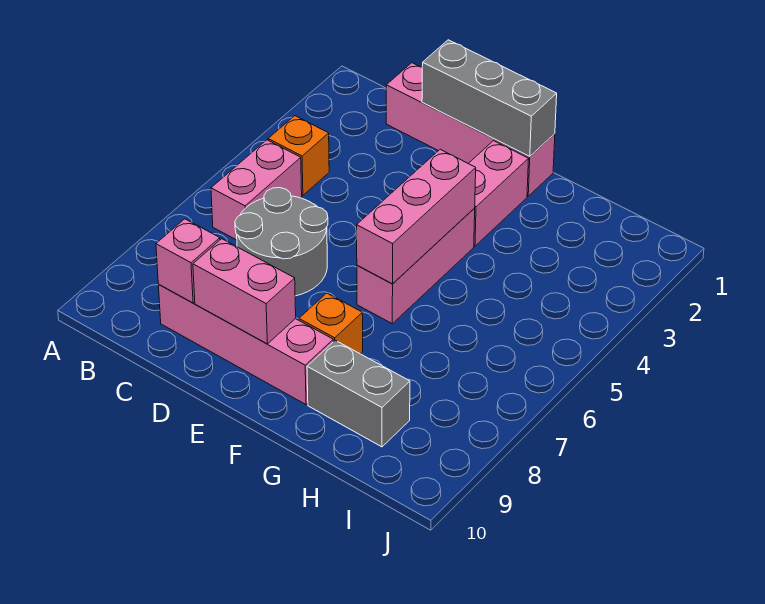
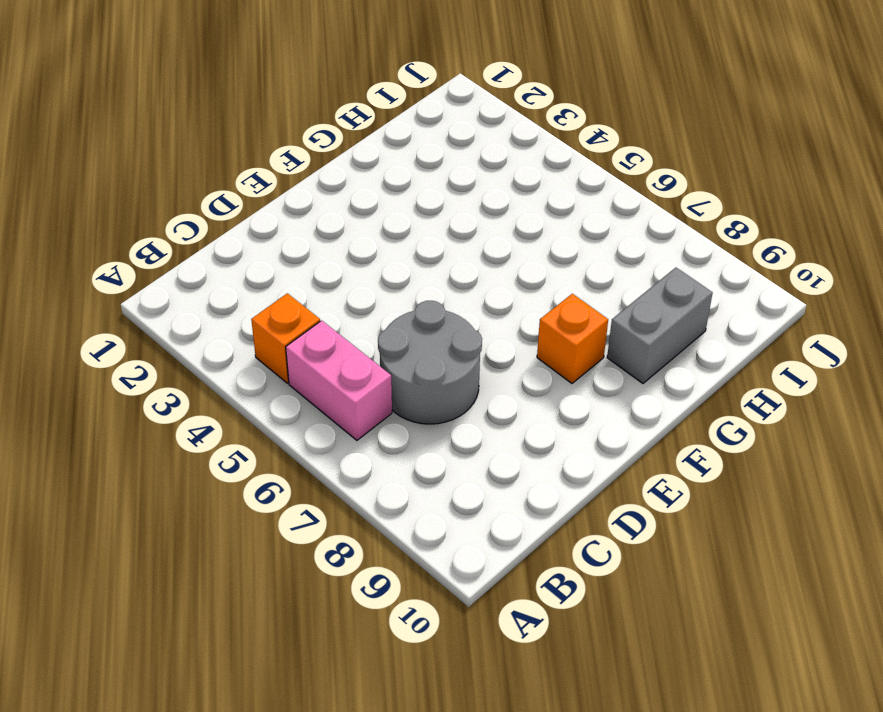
none -> pink 1x4 brick [386,63,555,196]
none -> pink 1x4 brick [158,284,333,404]
none -> pink 1x2 brick [468,141,529,246]

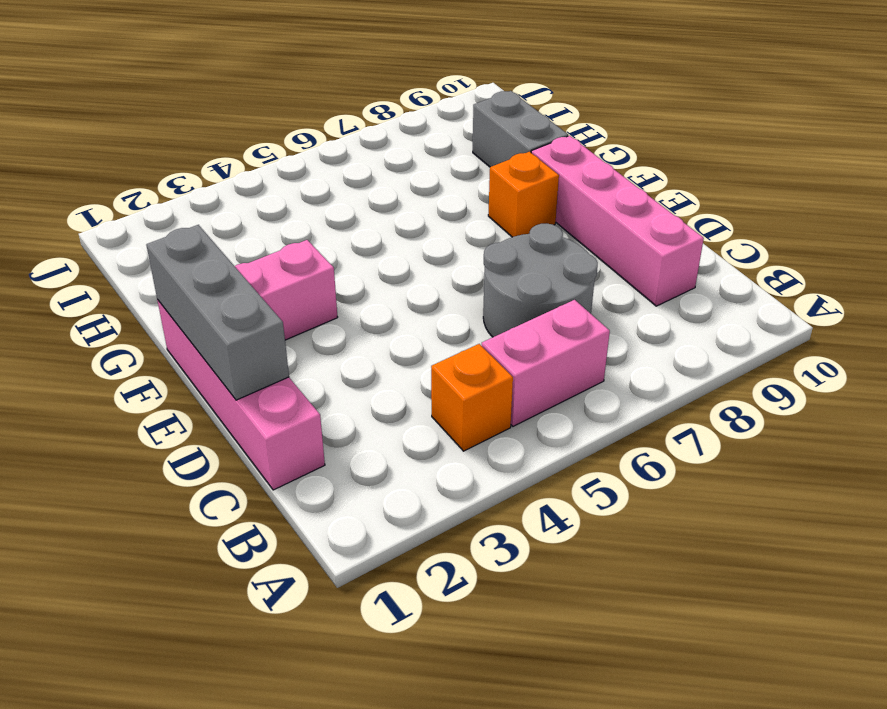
none -> pink 1x3 brick [357,208,475,324]
none -> pink 1x1 brick [156,219,220,303]
none -> pink 1x2 brick [193,239,296,344]

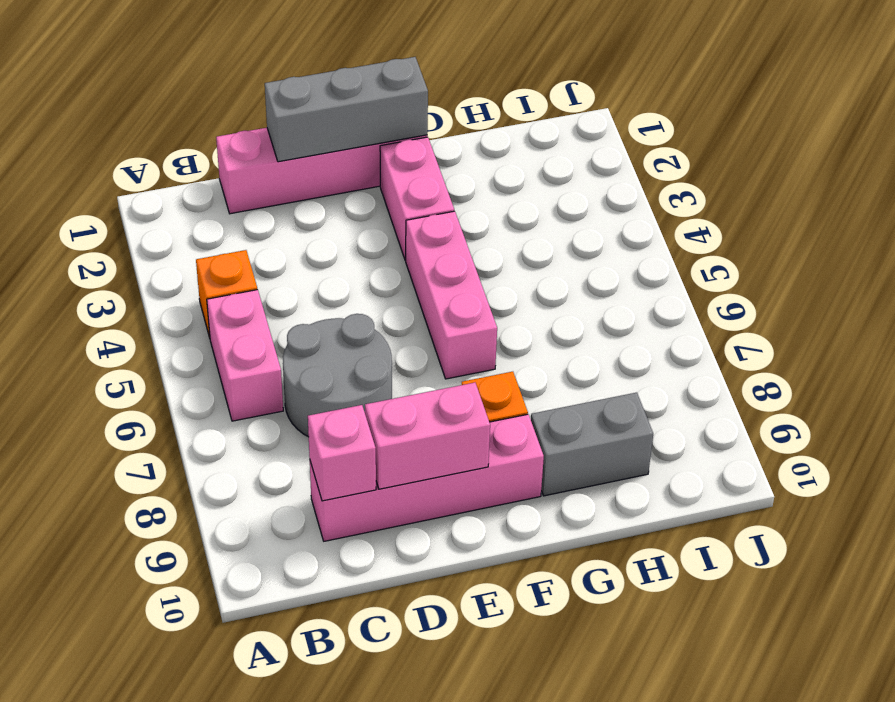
none -> pink 1x3 brick [357,149,476,284]

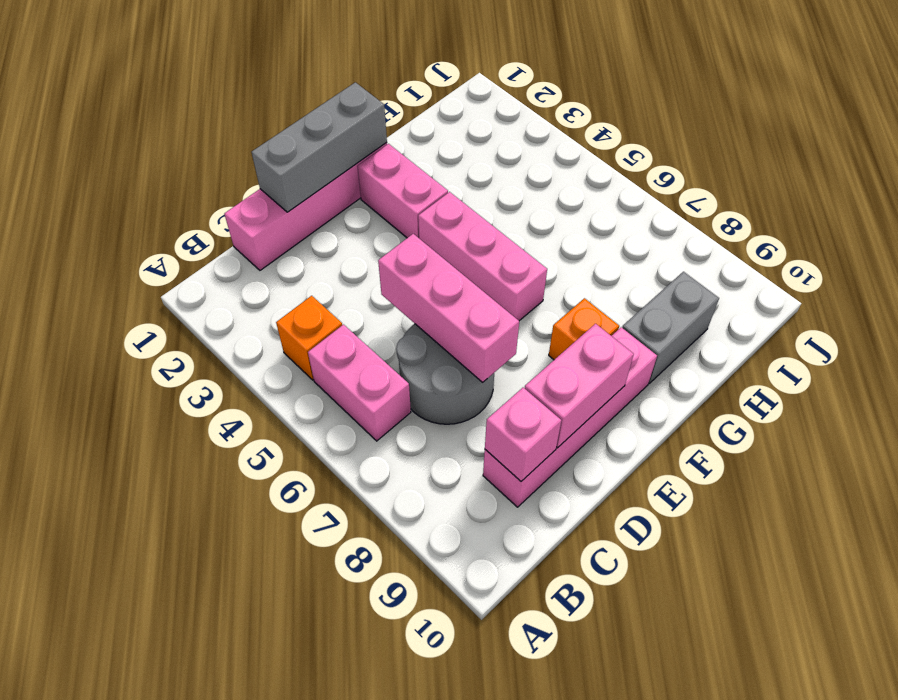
pink 1x3 brick [378,234,519,382] -> pink 1x3 brick moved to [357,149,476,284]

